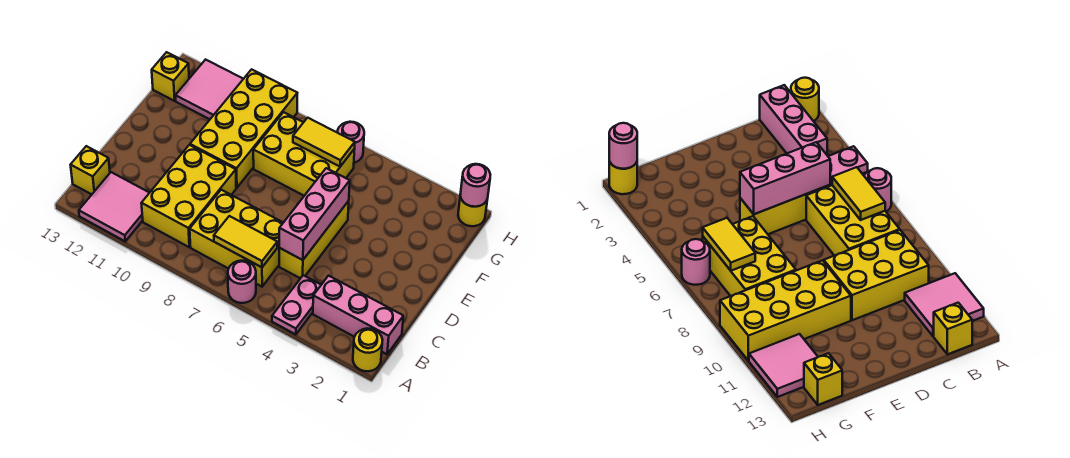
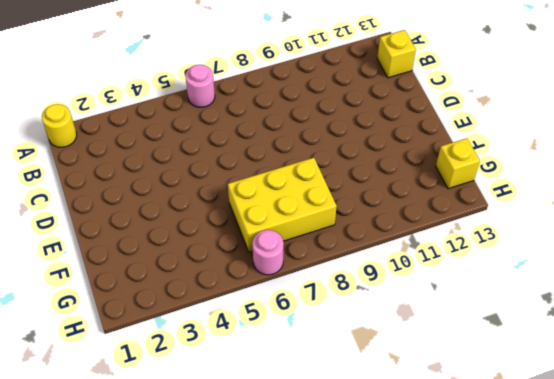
none -> pink 1x2 plate [272,275,321,335]
none -> pink 2x2 tile [79,172,149,241]
none -> pink 1x3 brick [313,276,403,354]

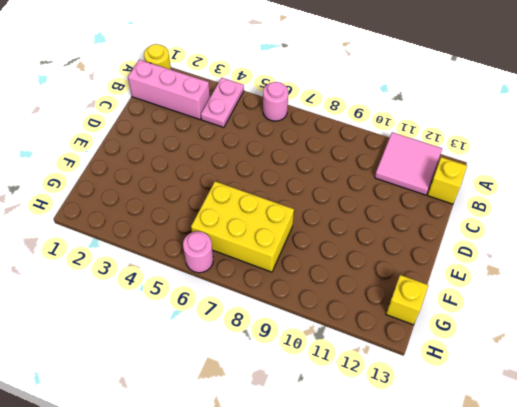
none -> yellow 2x3 brick [190,190,283,287]
none -> yellow 2x3 brick [141,145,236,247]
none -> yellow 1x3 brick [279,201,349,278]

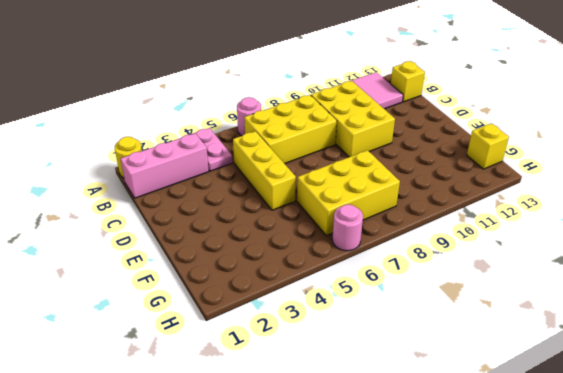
none -> yellow 2x4 brick [190,69,297,188]
none -> pink 2x2 tile [175,60,243,119]
none -> yellow 1x1 round brick [458,197,487,226]

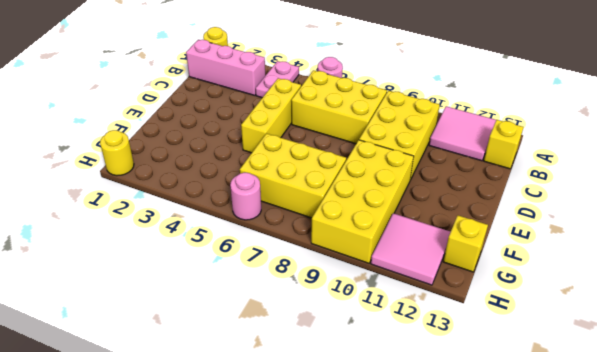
none -> yellow 1x2 tile [214,216,277,267]
none -> pink 1x3 brick [279,168,350,260]
none -> yellow 1x2 tile [293,118,355,166]

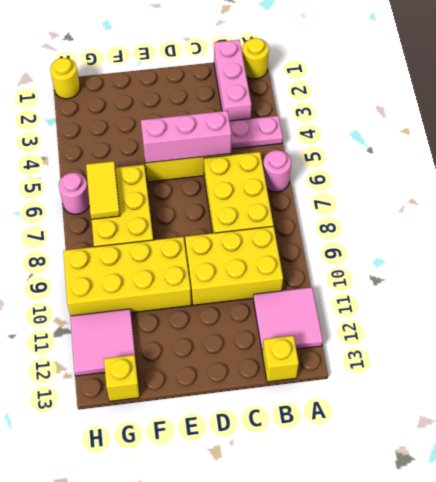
none -> yellow 1x2 tile [214,216,277,267]
none -> pink 1x1 round brick [460,164,490,207]

